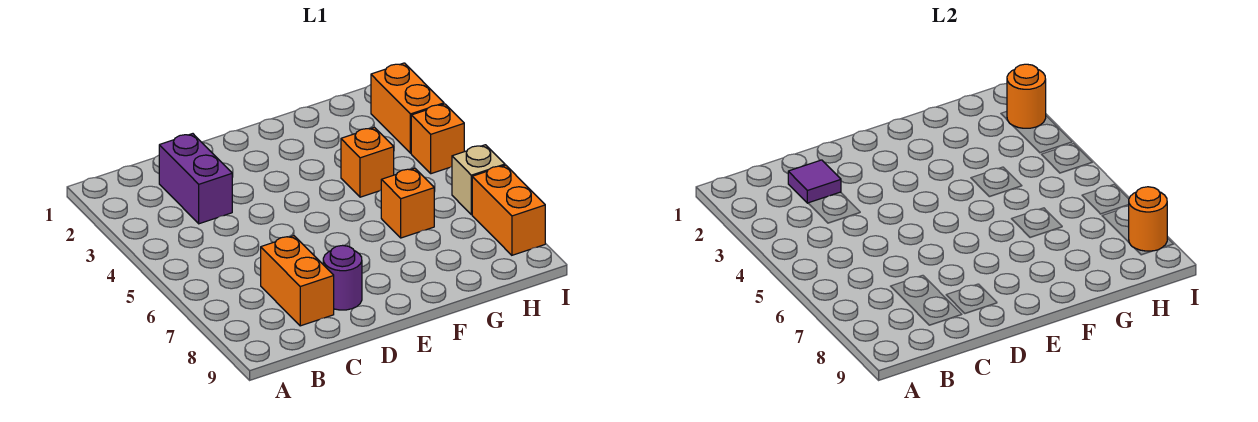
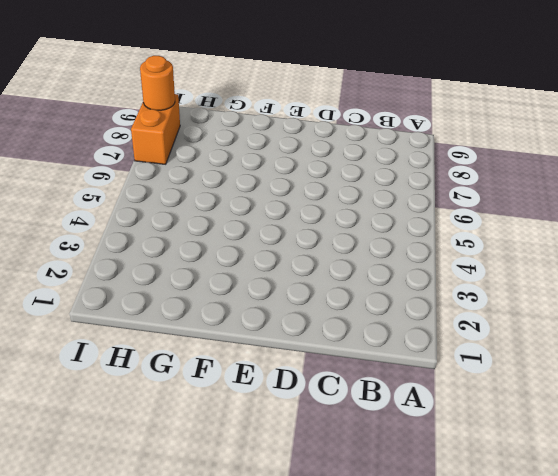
none -> purple 1x2 brick [159,134,232,224]
none -> orange 1x2 brick [261,236,334,326]
none -> purple 1x1 round brick [323,245,362,310]

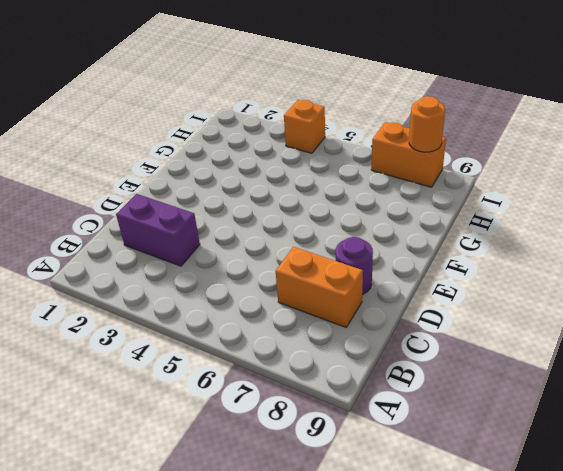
none -> orange 1x1 brick [341,127,394,197]
none -> orange 1x1 brick [381,168,434,238]
none -> orange 1x2 brick [371,63,444,153]

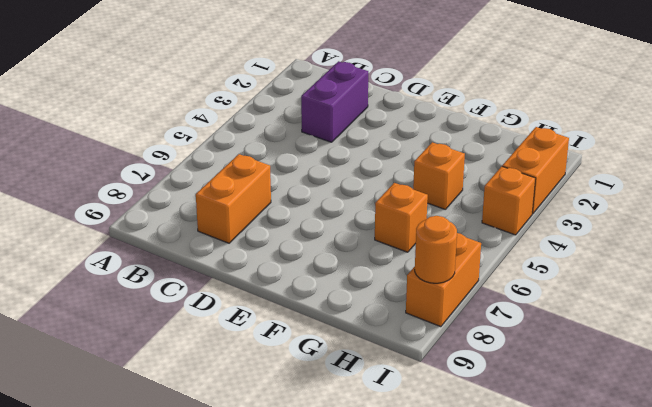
none -> purple 1x1 round brick [323,245,362,310]
none -> tan 1x1 brick [452,145,505,215]
none -> purple 1x1 tile [788,160,841,203]

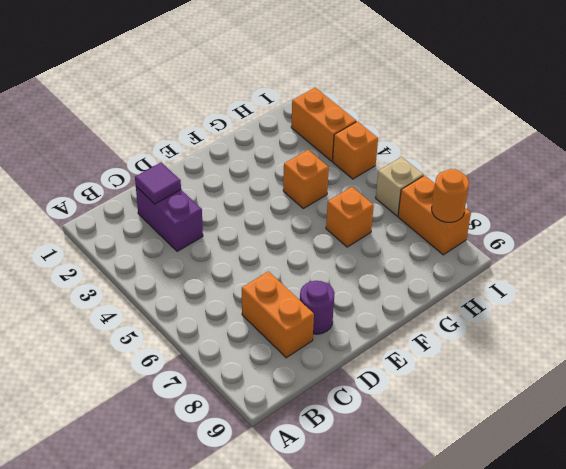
none -> orange 1x1 round brick [1007,64,1046,128]

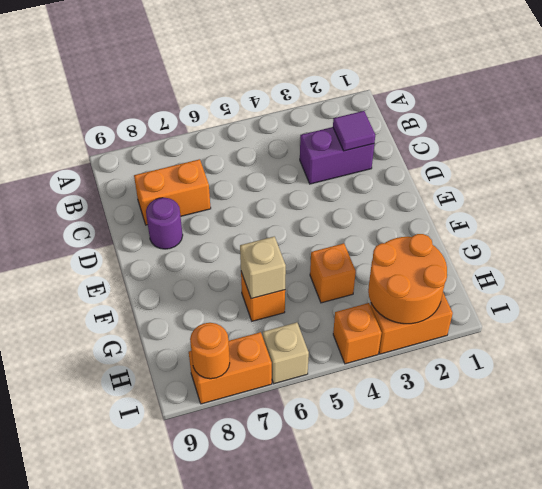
tan 1x1 brick [240,236,286,299] -> none
orange 2x2 round brick [368,234,447,324] -> orange 1x1 round brick [1007,64,1046,128]

